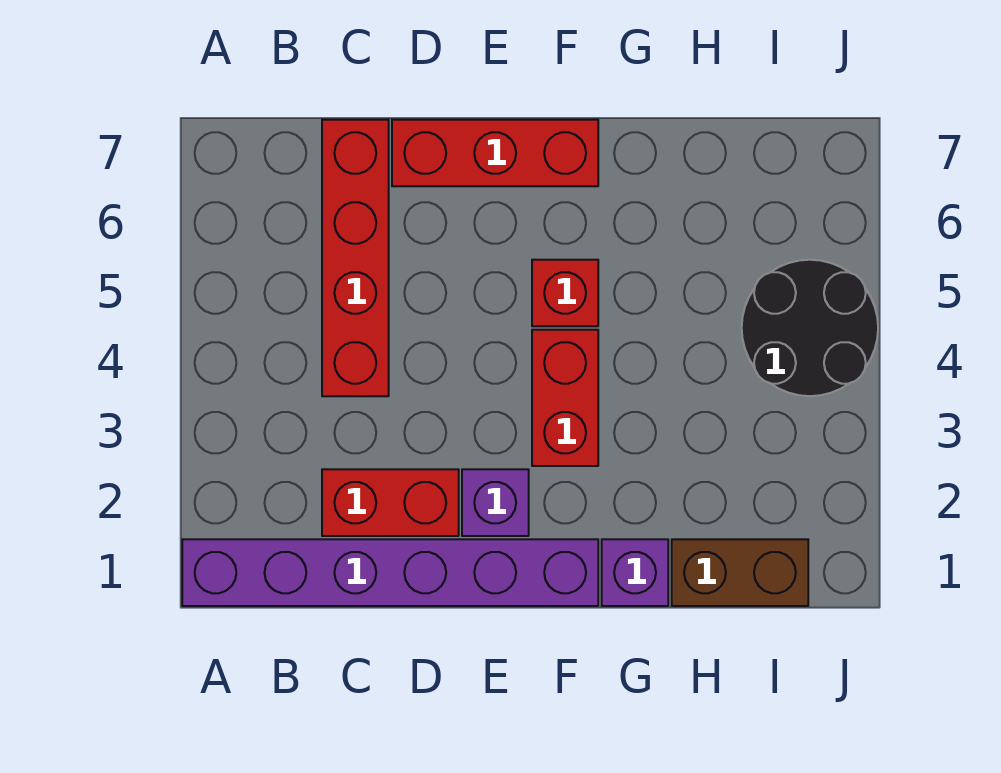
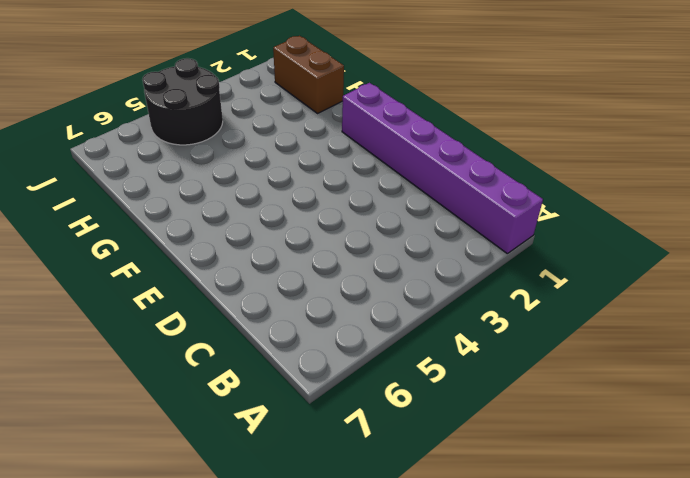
none -> red 1x2 brick [322,469,459,536]
none -> red 1x4 brick [322,120,389,396]

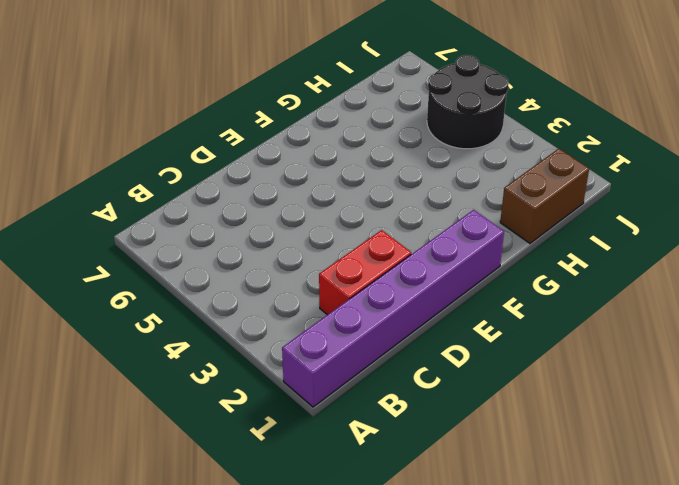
none -> red 1x4 brick [322,120,389,396]
none -> red 1x3 brick [392,120,598,186]

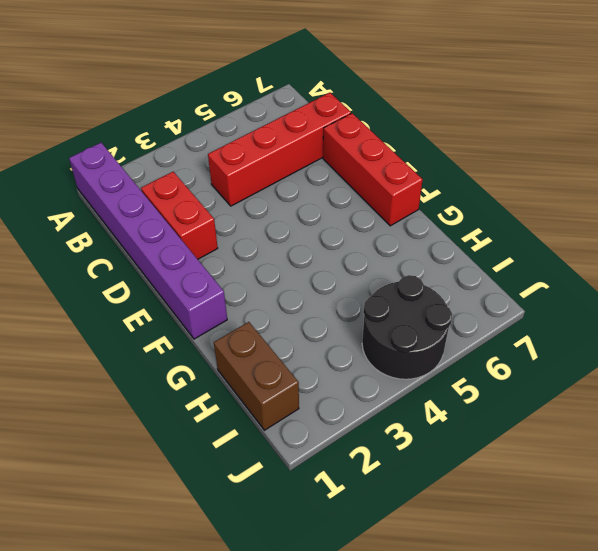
none -> purple 1x1 brick [462,469,529,536]
none -> red 1x2 brick [532,330,598,466]

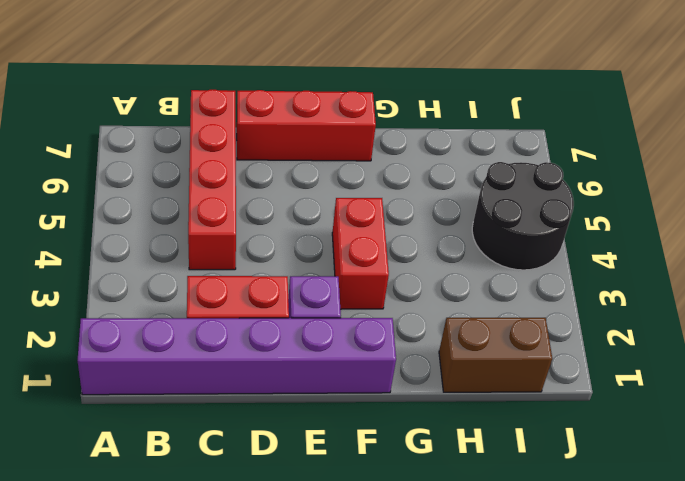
none -> red 1x1 brick [532,260,598,326]
none -> purple 1x1 brick [602,539,668,606]

